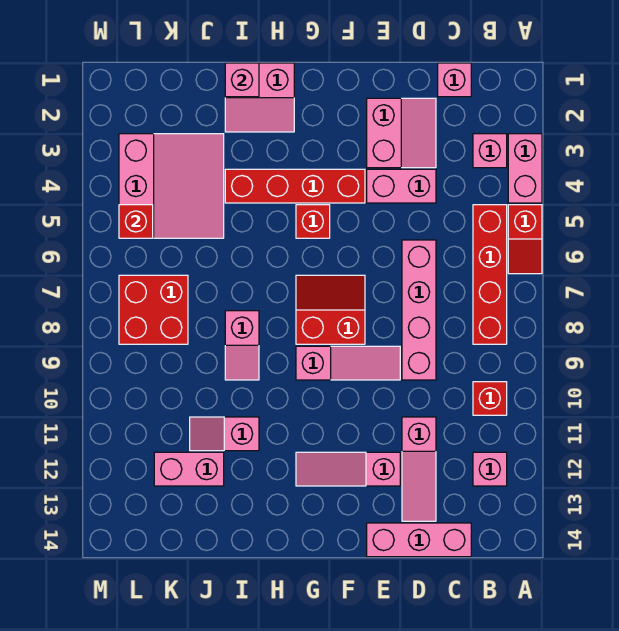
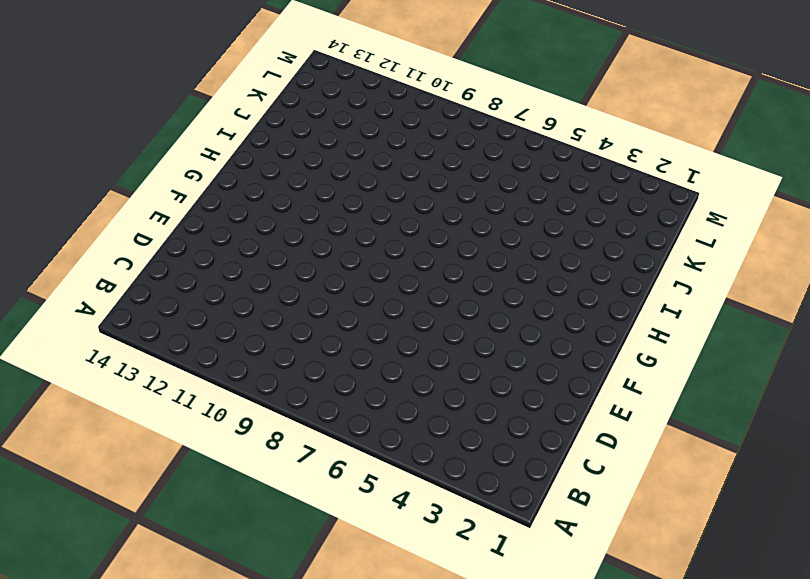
none -> pink 1x2 brick [508,134,542,203]
none -> red 1x2 slope [508,205,542,274]
none -> pink 1x1 brick [473,134,507,168]

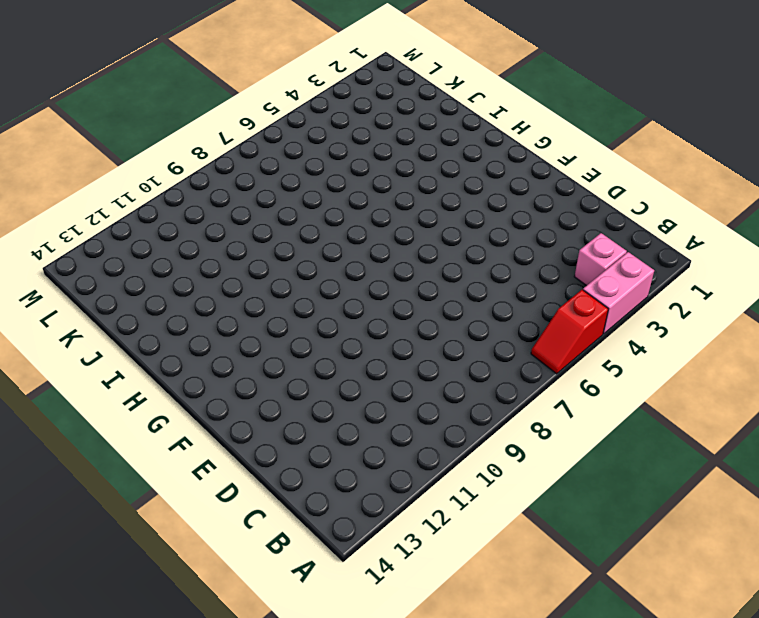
none -> red 1x4 brick [473,205,507,344]
none -> red 1x1 brick [473,382,507,415]
none -> pink 1x1 brick [473,452,507,486]

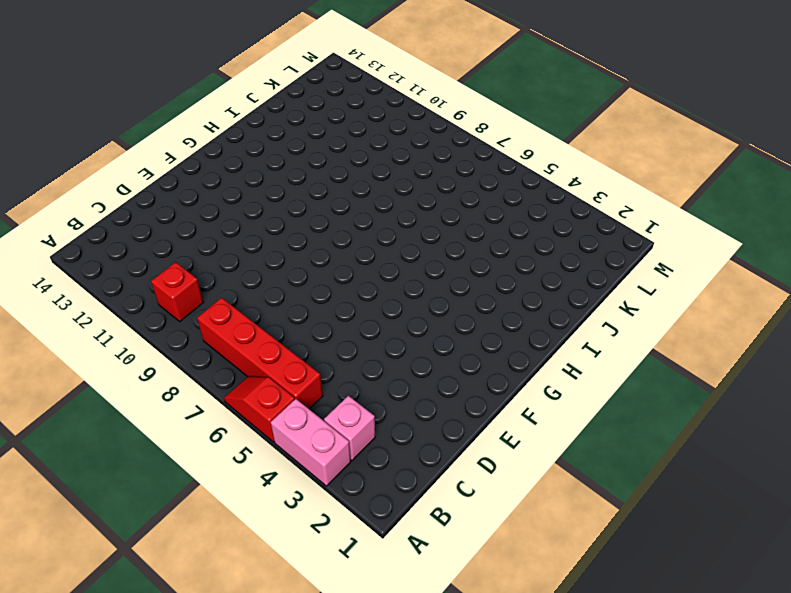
none -> pink 1x1 brick [473,452,507,486]
none -> pink 1x1 brick [438,63,471,97]
none -> pink 1x3 brick [367,523,471,557]

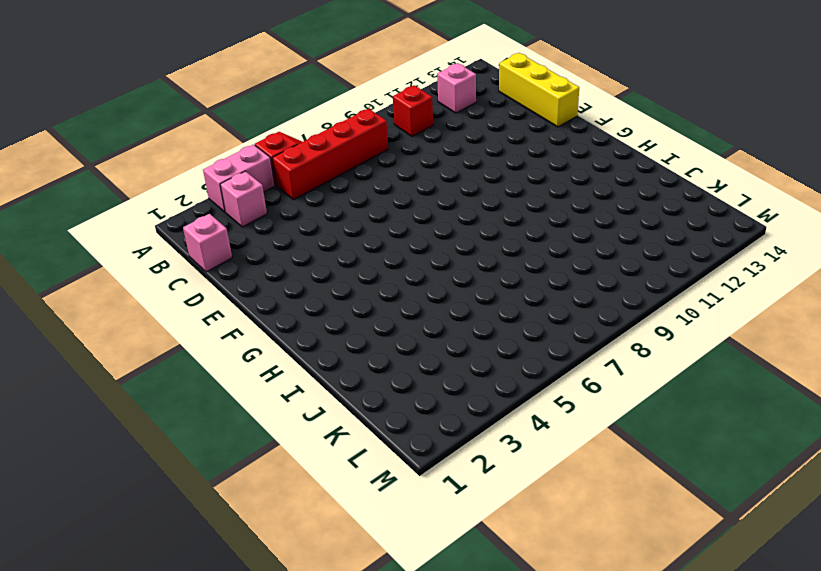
yellow 1x3 brick [499,53,579,127] -> pink 1x3 brick [367,523,471,557]
none -> pink 2x2 slope [367,98,436,168]
none -> pink 1x2 brick [367,169,436,203]
none -> pink 1x4 brick [402,240,436,380]

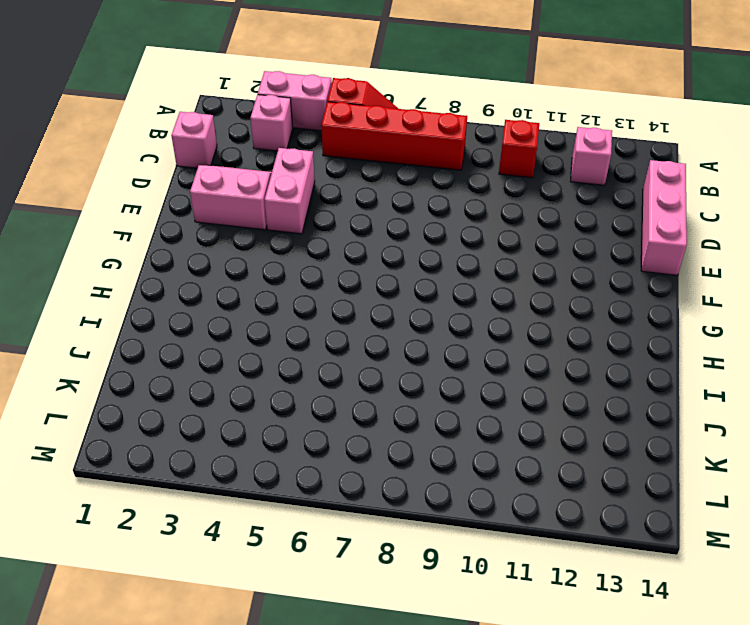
none -> pink 1x4 brick [402,240,436,380]
none -> pink 1x3 slope [402,417,436,521]
none -> pink 1x3 slope [296,346,400,380]

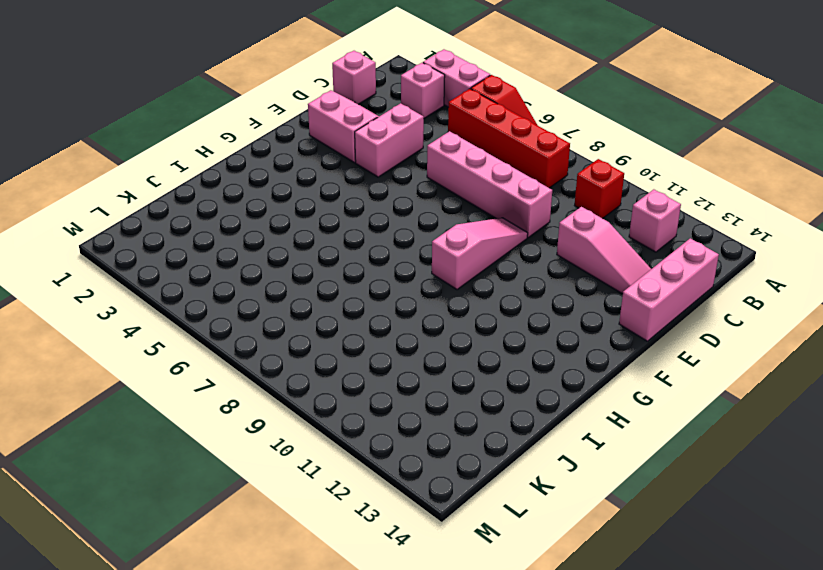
none -> pink 1x3 slope [296,452,400,486]
none -> red 1x4 brick [225,169,365,203]
none -> red 2x2 slope [296,275,365,344]

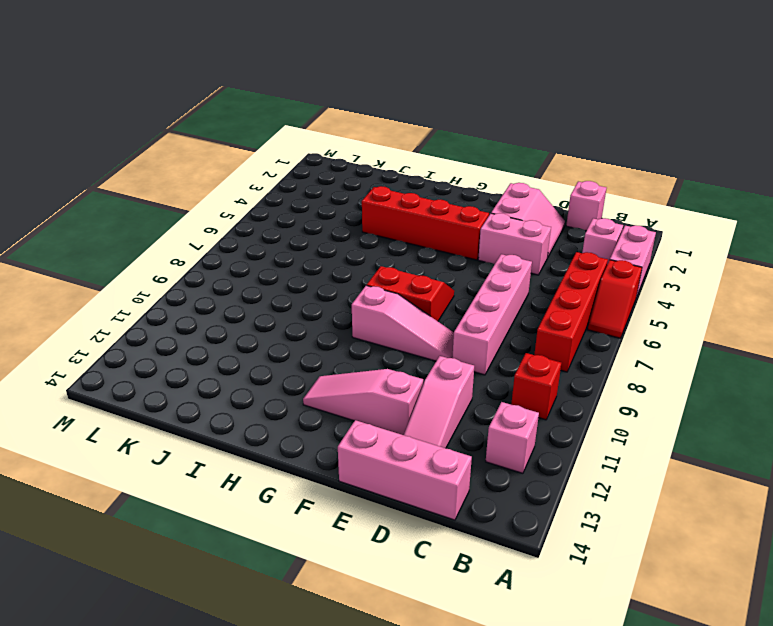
none -> red 1x1 brick [296,205,330,238]
none -> pink 2x2 slope [225,63,294,132]
none -> pink 1x2 slope [225,311,259,380]

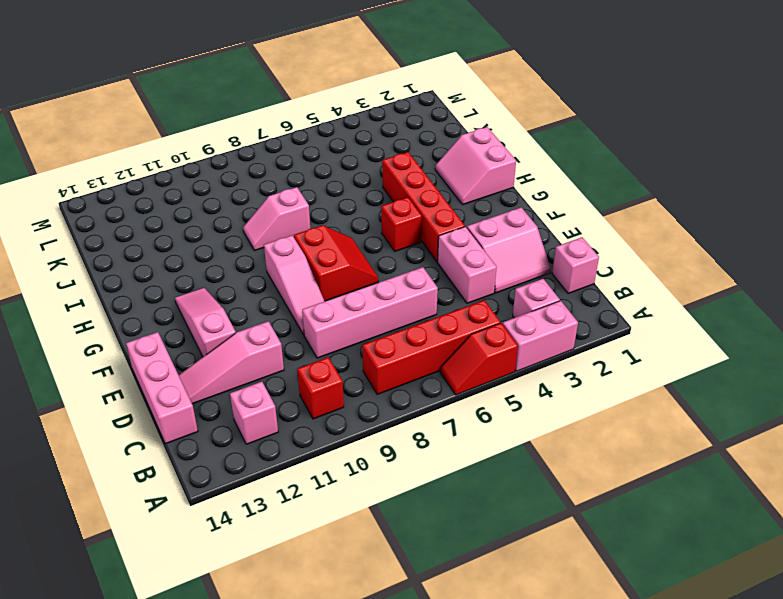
none -> pink 1x2 slope [190,417,259,451]
none -> pink 3x3 slope [119,134,224,238]
none -> pink 1x2 brick [154,452,224,486]

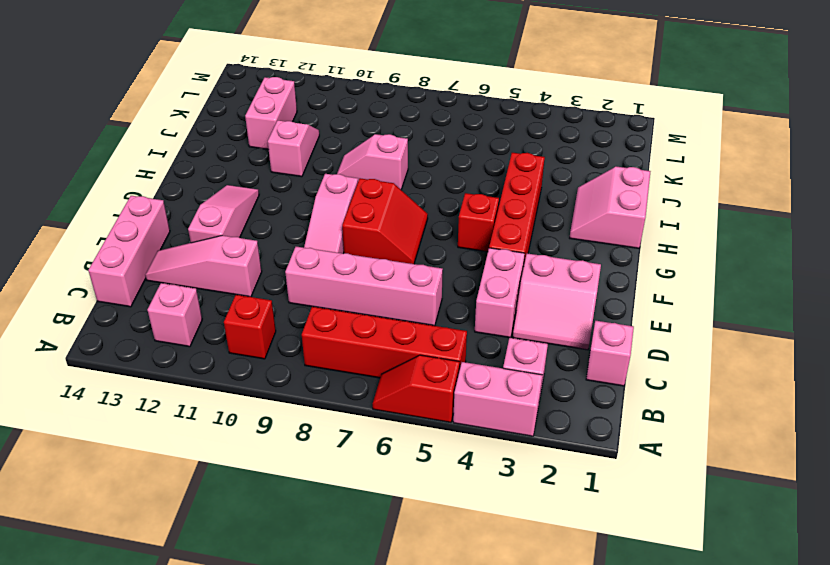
none -> pink 3x3 slope [119,134,224,238]
none -> red 2x2 brick [119,275,188,344]
none -> pink 1x1 brick [225,63,259,97]

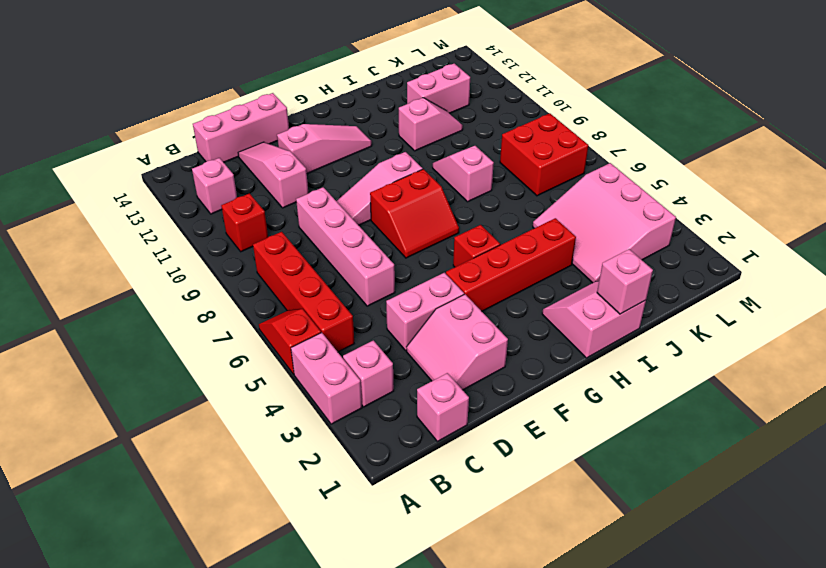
none -> red 1x1 brick [119,205,153,238]

